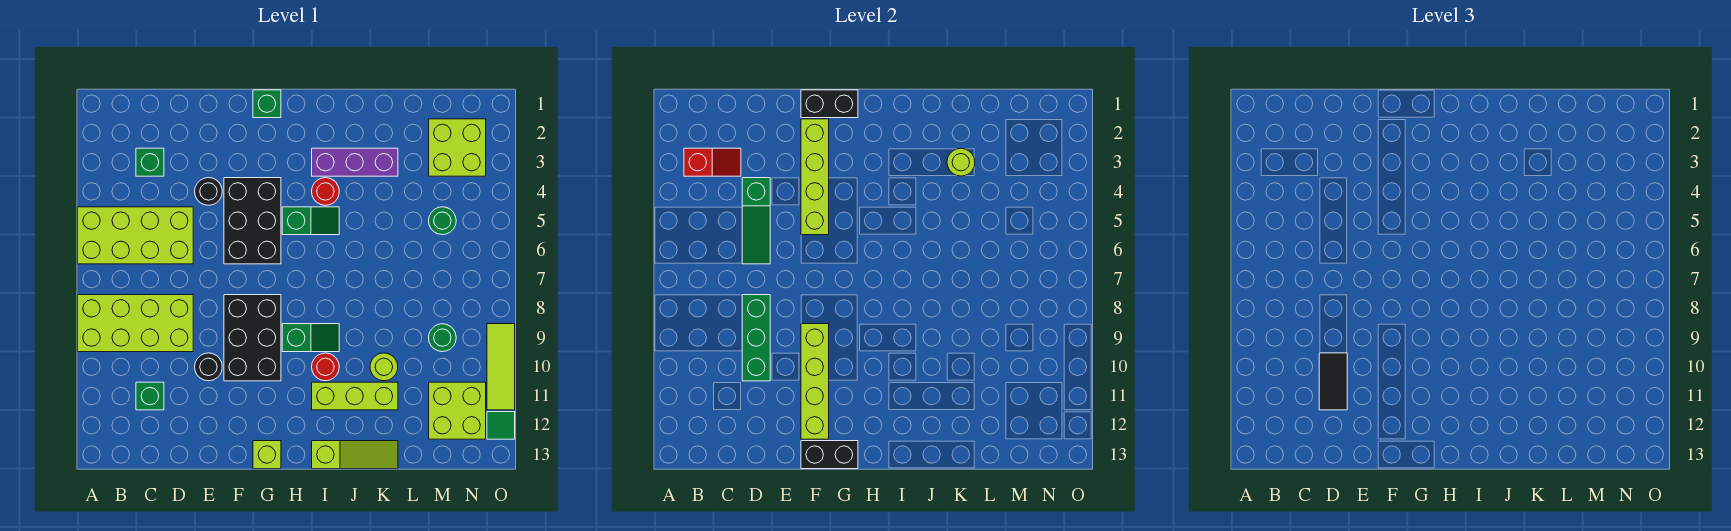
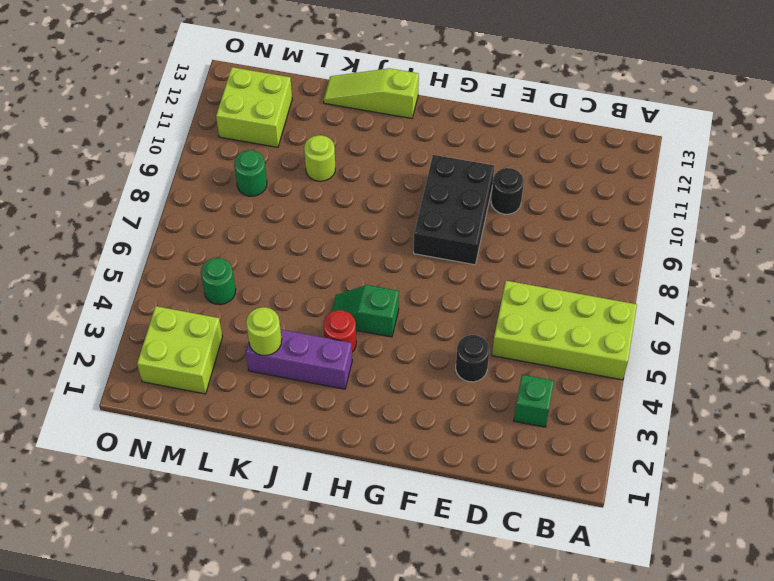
none -> lime 2x4 brick [78,295,193,352]
none -> green 1x1 brick [136,382,164,410]
none -> black 2x3 brick [224,178,281,264]
none -> green 1x1 brick [253,90,281,118]

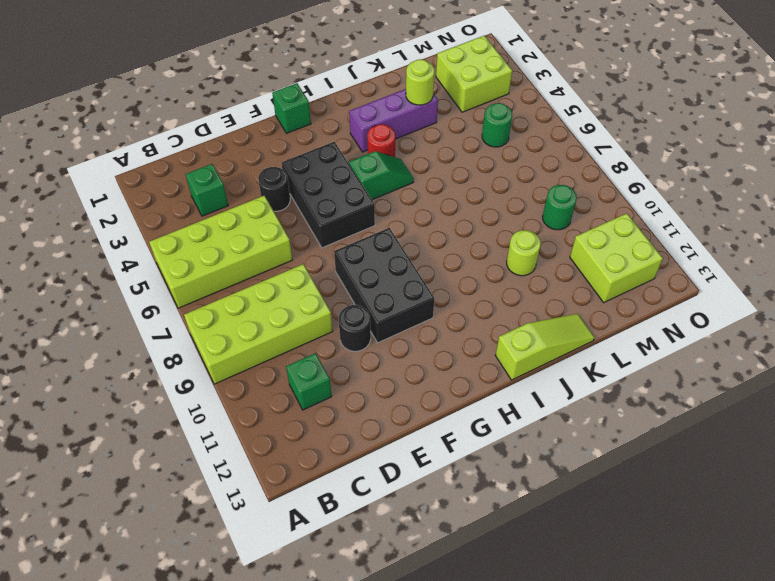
none -> lime 1x1 brick [253,441,281,469]
none -> green 1x2 slope [282,324,339,352]
none -> red 1x1 round brick [312,353,339,381]
none -> lime 1x3 brick [312,382,398,410]

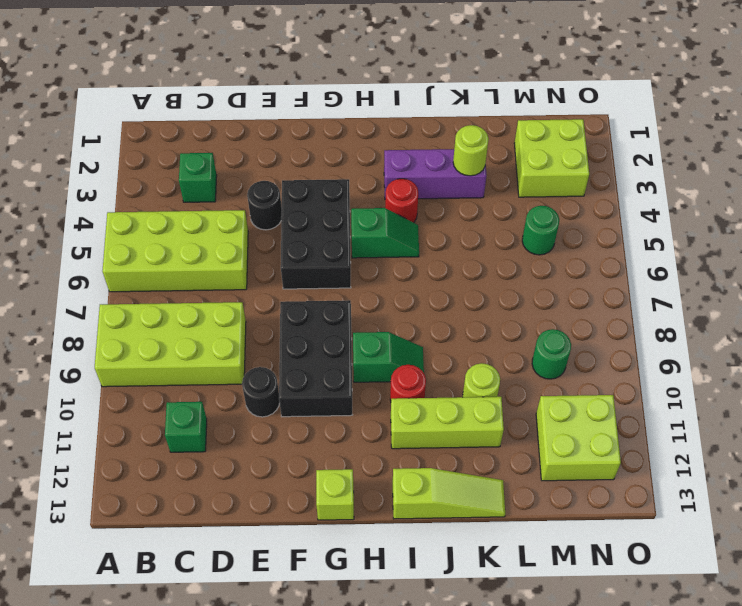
none -> green 1x1 brick [253,90,281,118]
none -> lime 1x3 tile [487,324,515,410]
none -> green 1x1 tile [487,412,515,439]
none -> red 1x2 slope [684,148,741,176]

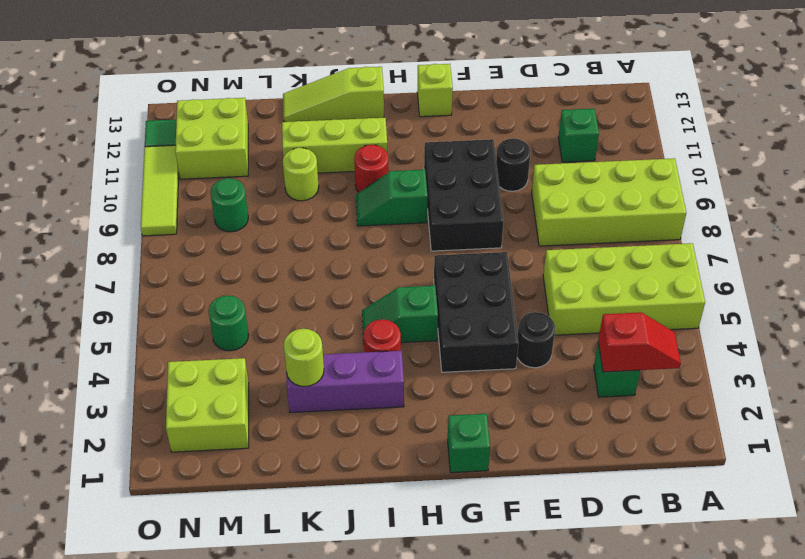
red 1x2 slope [598,312,681,372] -> red 1x2 slope turned to [684,148,741,176]
none -> green 1x3 slope [742,178,770,264]
none -> green 1x3 brick [742,295,770,381]
none -> black 1x2 brick [801,90,858,118]
none -> lime 1x4 brick [801,119,829,235]

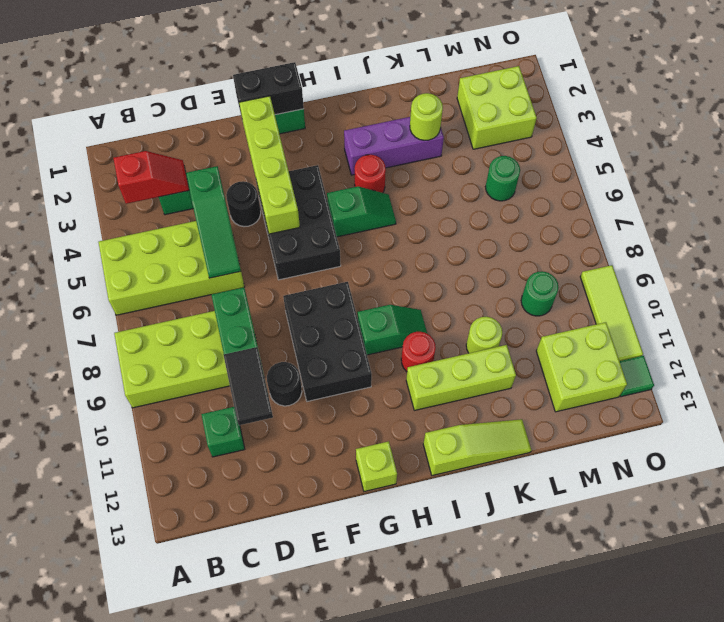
none -> lime 1x4 brick [801,324,829,439]
none -> black 1x2 brick [801,441,858,469]

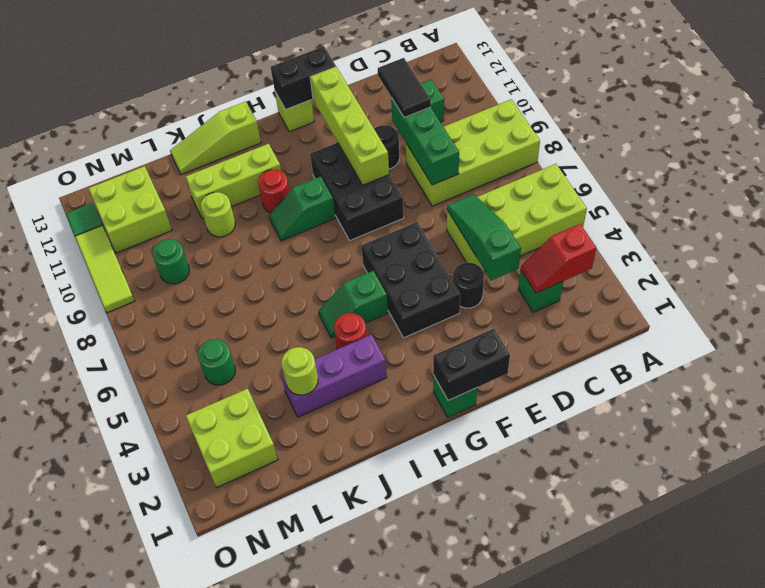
none -> lime 1x4 brick [801,119,829,235]

